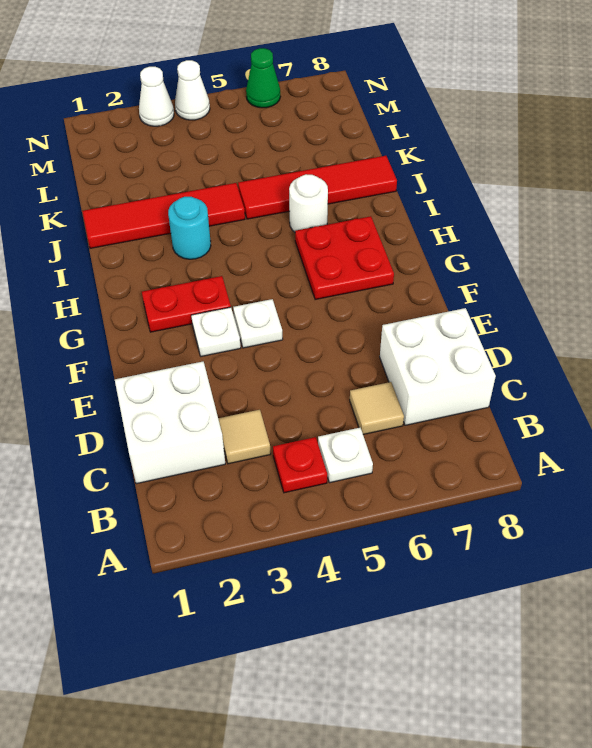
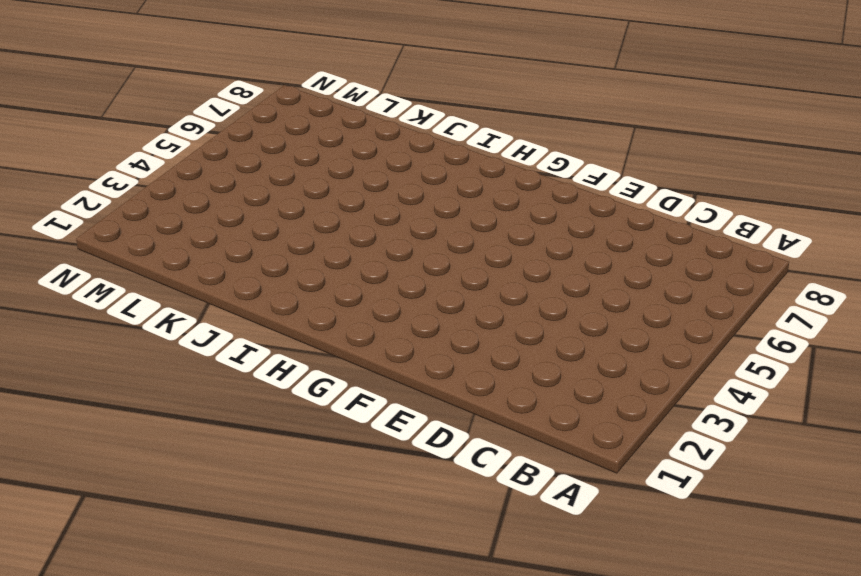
none -> red 1x1 plate [273,437,327,493]
none -> white 1x1 plate [318,428,373,483]
none -> white 2x2 brick [115,362,225,484]

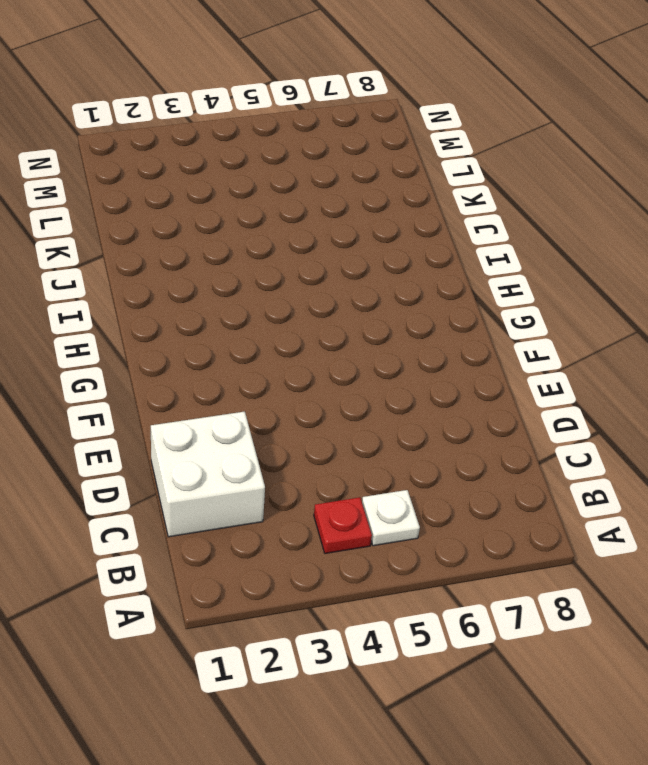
none -> tan 1x1 tile [218,410,271,464]
none -> tan 1x1 tile [350,382,404,435]
none -> white 2x2 brick [380,308,496,425]

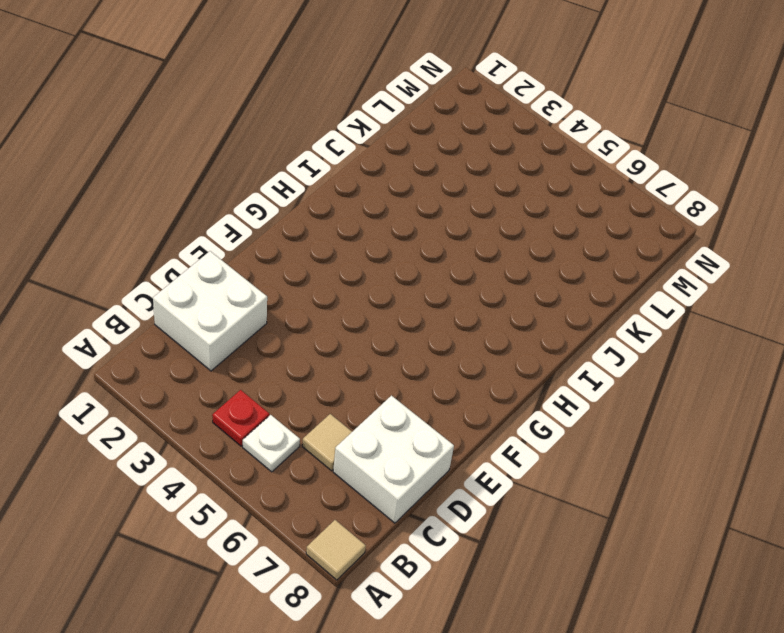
tan 1x1 tile [306,520,366,580] -> tan 1x1 tile moved to [218,410,271,464]
none -> white 1x1 plate [191,307,241,356]
none -> white 1x1 plate [233,299,283,348]
none -> red 1x2 plate [142,276,231,332]

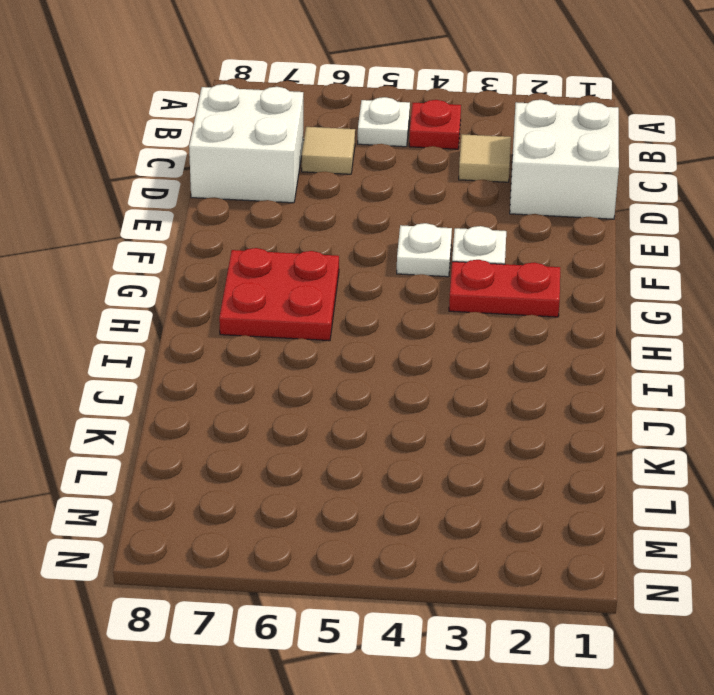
none -> cyan 1x1 round brick [168,197,211,259]
none -> white 1x1 round brick [289,174,328,232]
none -> red 1x4 tile [82,183,245,248]

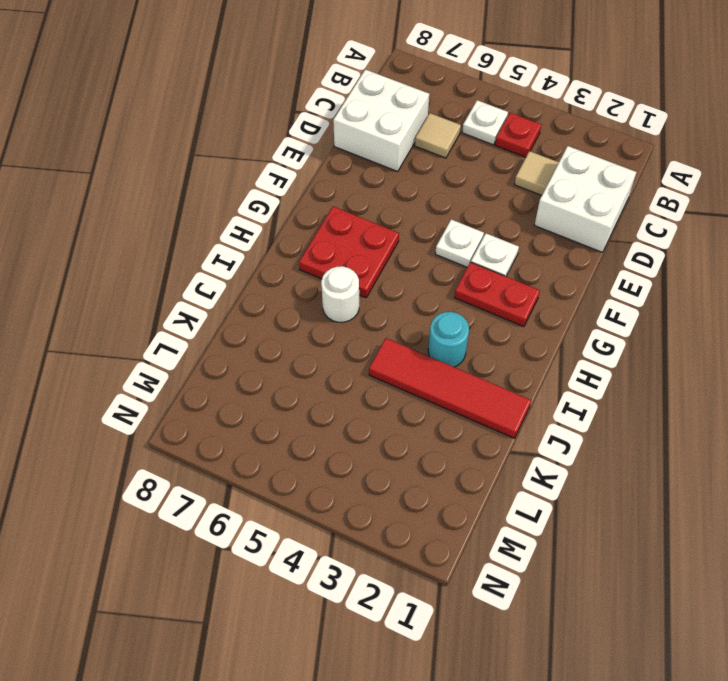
none -> red 1x4 tile [238,156,397,219]
none -> white 1x1 cone [139,67,174,126]
none -> white 1x1 cone [175,60,210,120]

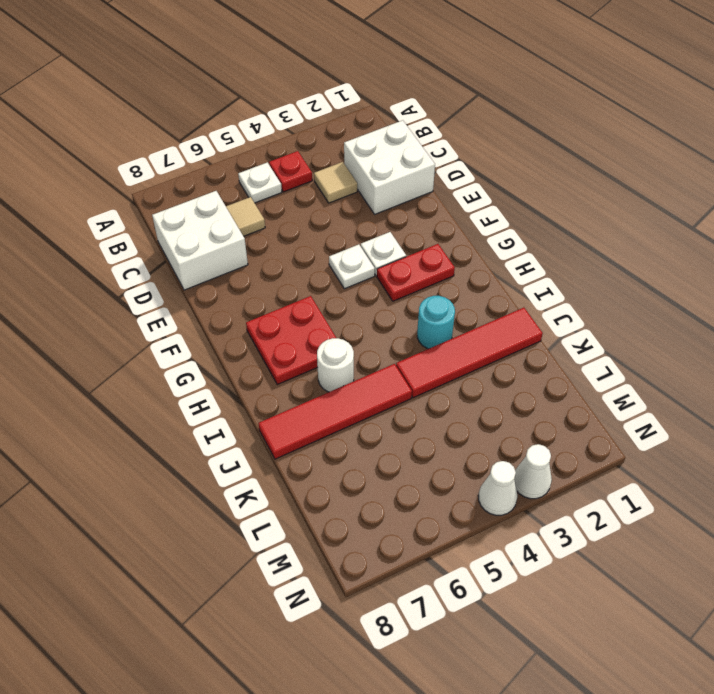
none -> green 1x1 cone [246,48,281,108]

